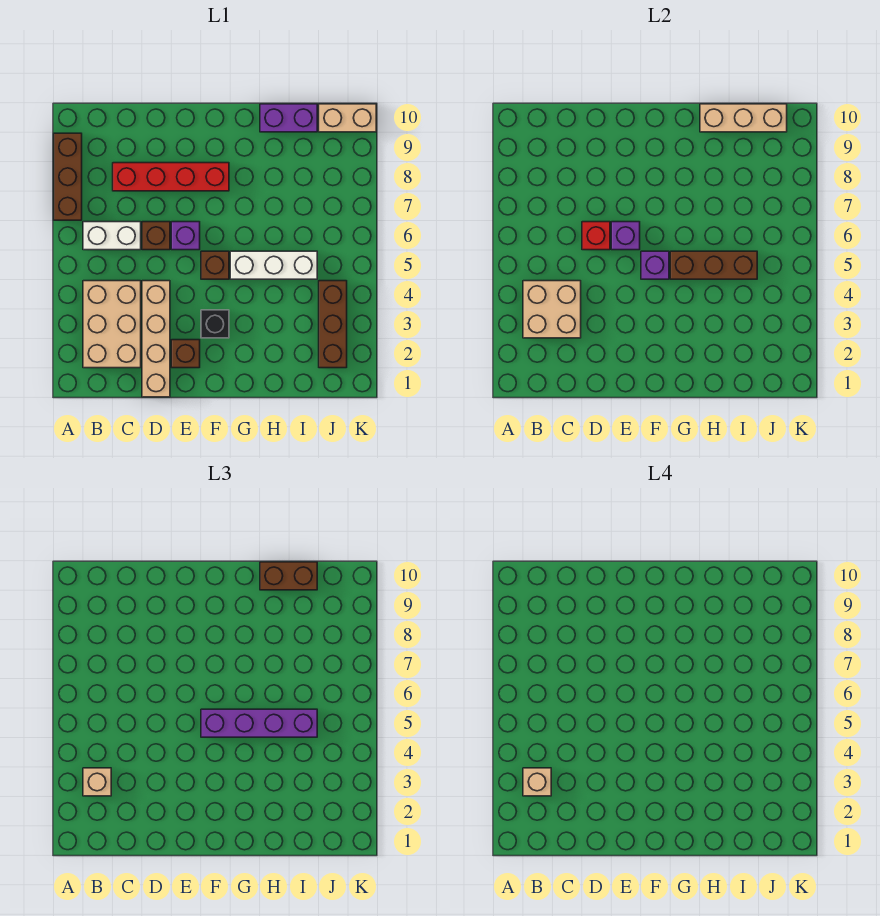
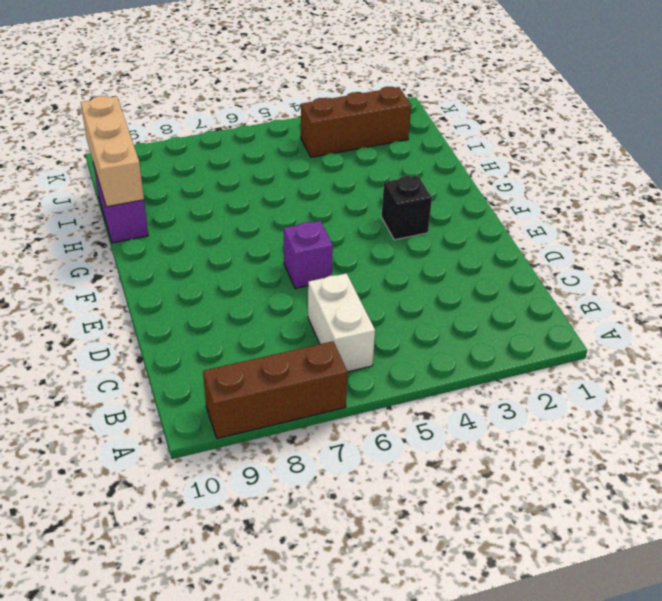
none -> tan 2x3 brick [83,281,141,368]
none -> red 1x4 brick [113,163,229,191]
none -> tan 1x4 brick [142,281,170,397]

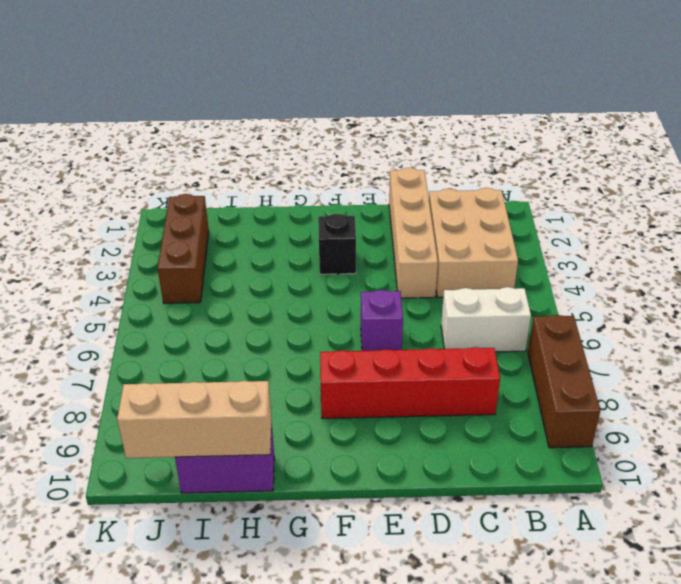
none -> brown 1x1 brick [142,222,170,250]
none -> brown 1x1 brick [171,340,200,368]
none -> brown 1x1 brick [201,251,229,279]

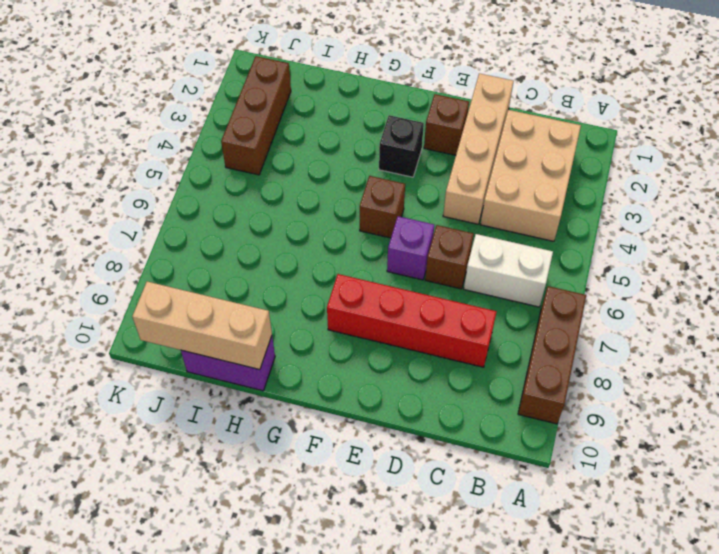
none -> white 1x3 brick [230,251,317,279]
none -> tan 1x2 brick [319,104,376,132]
none -> tan 2x2 brick [523,281,581,338]

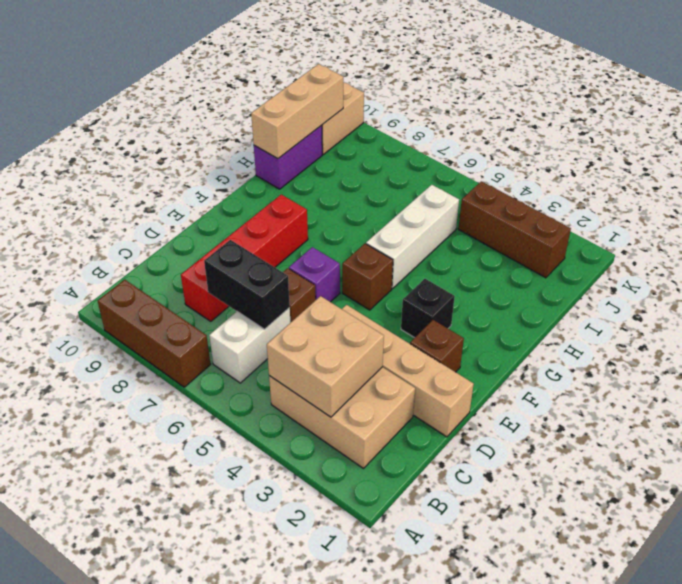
black 1x2 brick [204,240,290,329] -> none
none -> red 1x1 brick [582,222,610,250]
none -> purple 1x1 brick [611,222,640,250]
none -> purple 1x1 brick [641,251,669,279]

